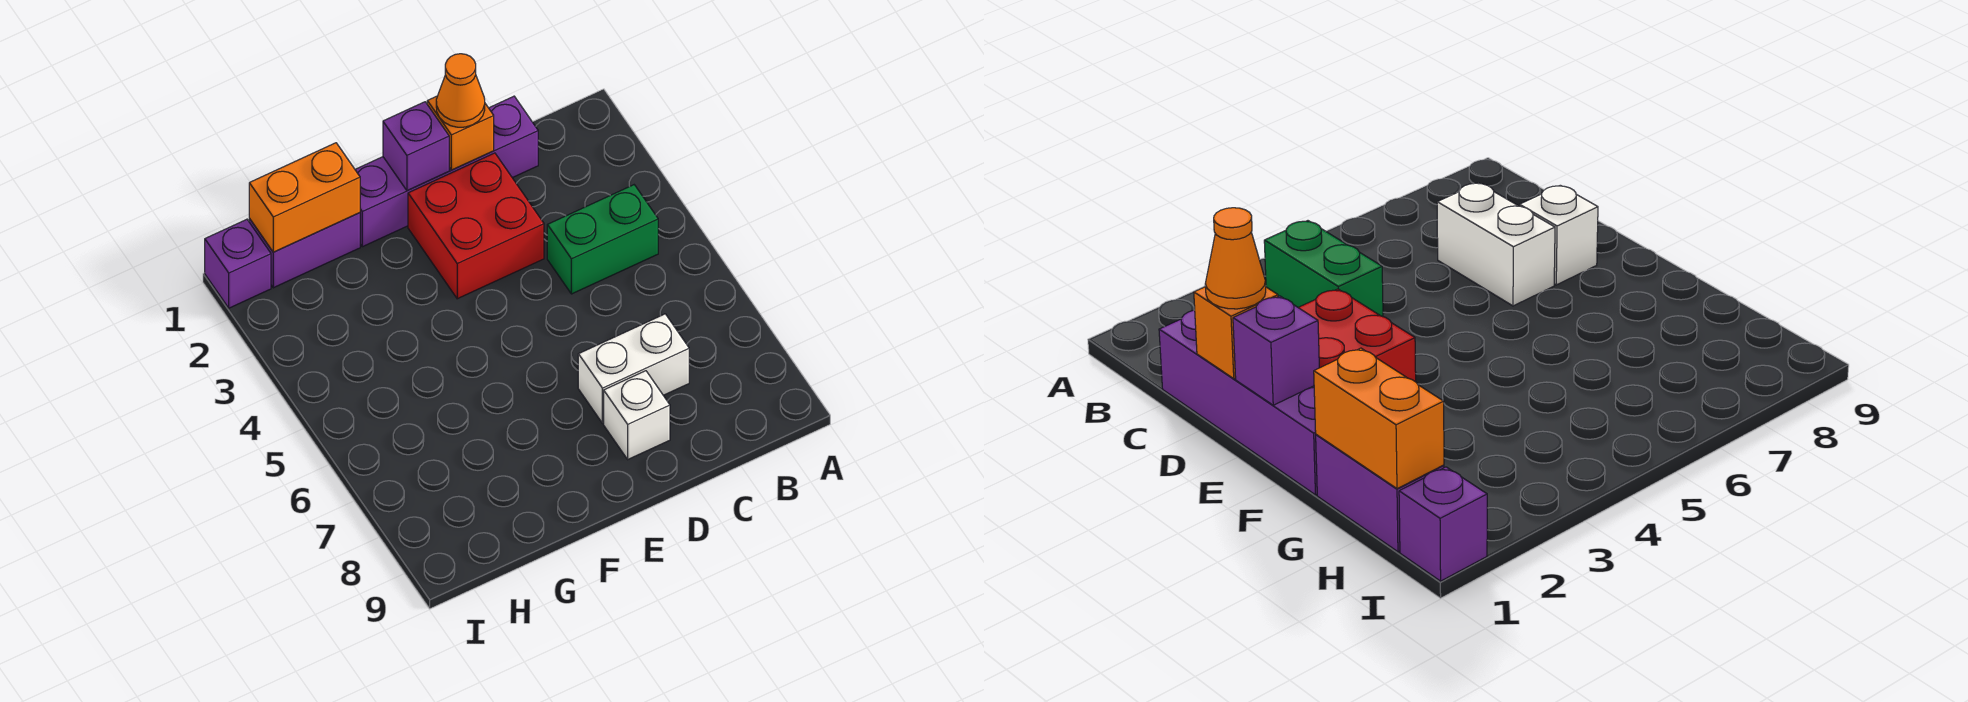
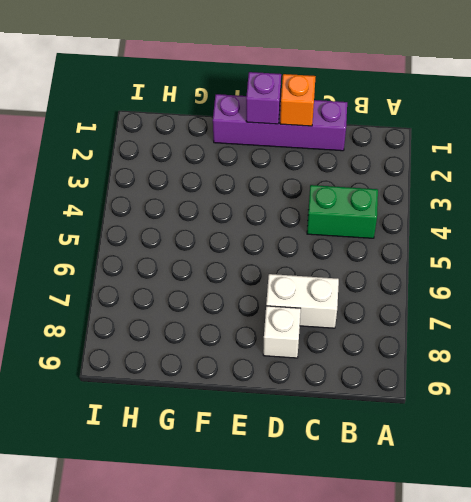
none -> red 2x2 brick [408,153,544,299]
none -> purple 1x2 brick [249,213,360,288]

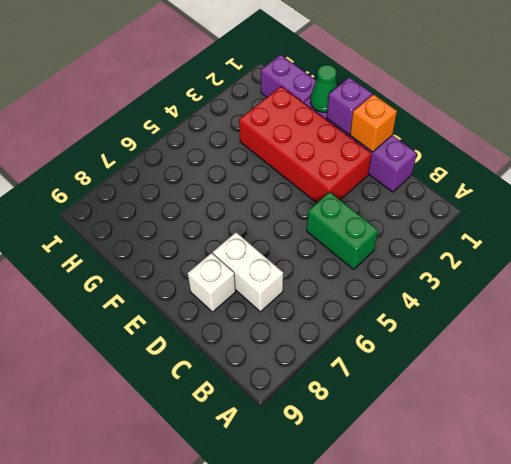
red 2x4 brick [239,86,371,203] -> red 2x2 brick [408,153,544,299]
green 1x1 cone [310,65,338,112] -> none
none -> purple 1x1 brick [205,219,271,308]
none -> orange 1x2 brick [249,143,360,252]

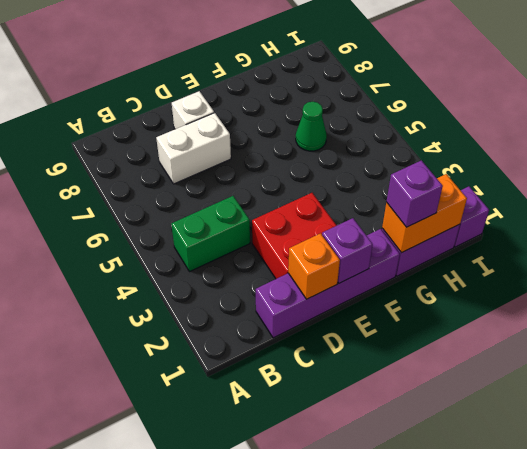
purple 1x1 brick [386,160,443,227] -> none
green 1x1 cone [296,102,327,151] -> none
none -> orange 1x1 cone [436,54,485,127]

